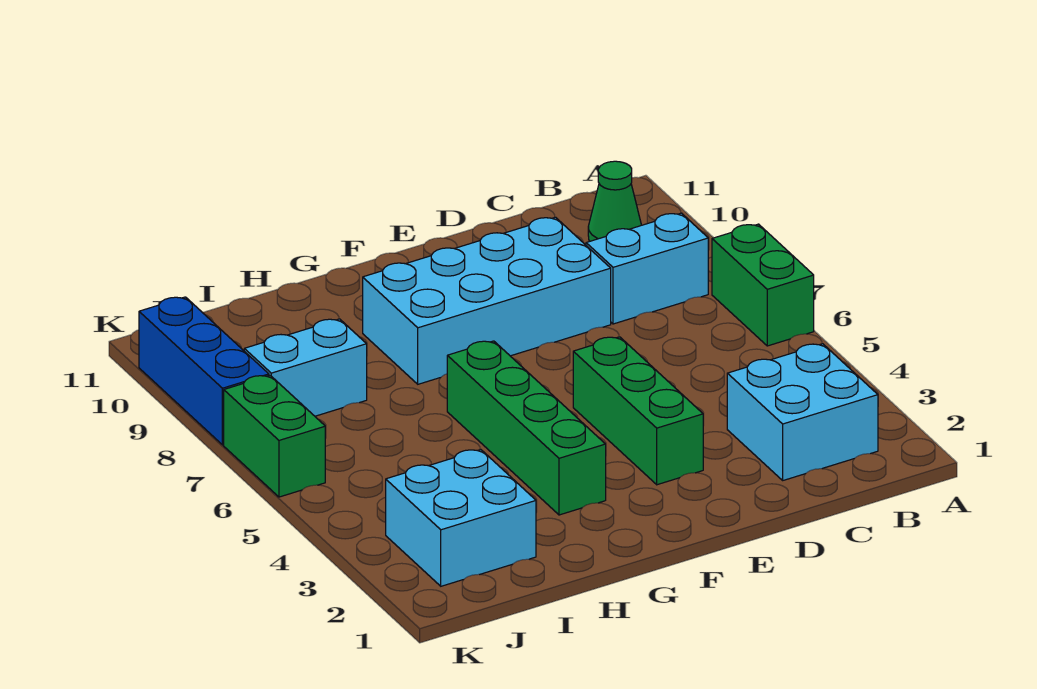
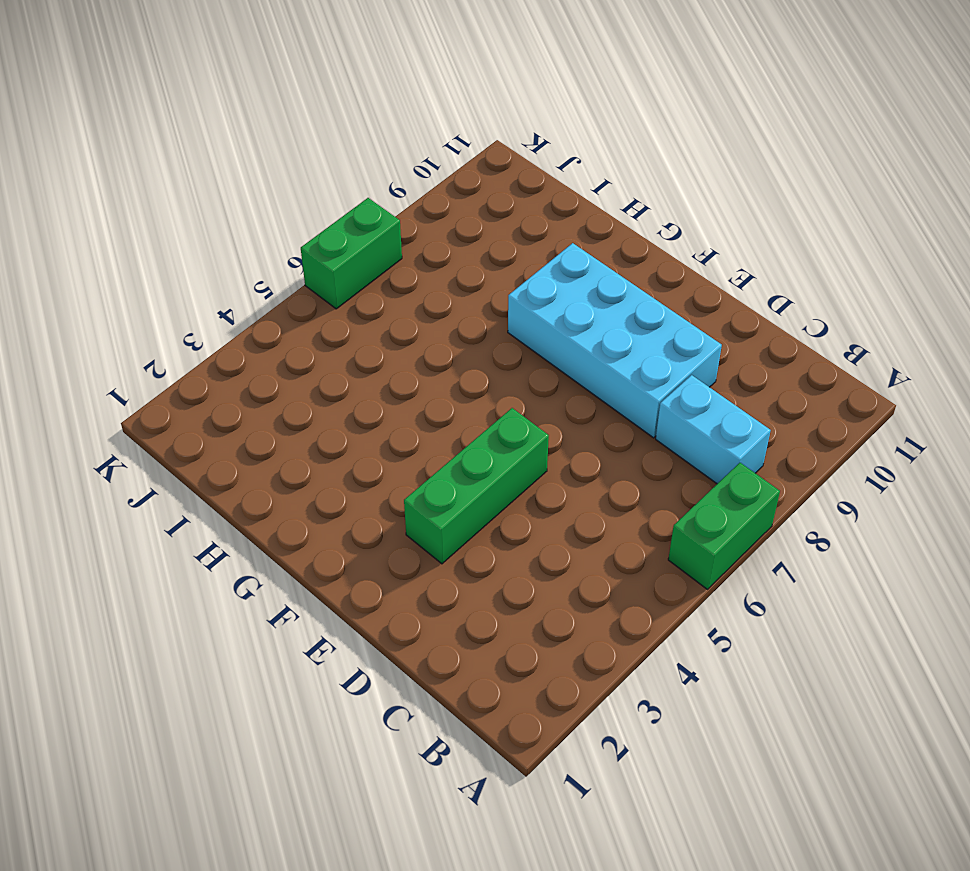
none -> cyan 2x2 brick [727,344,878,480]
none -> green 1x1 cone [588,161,641,241]

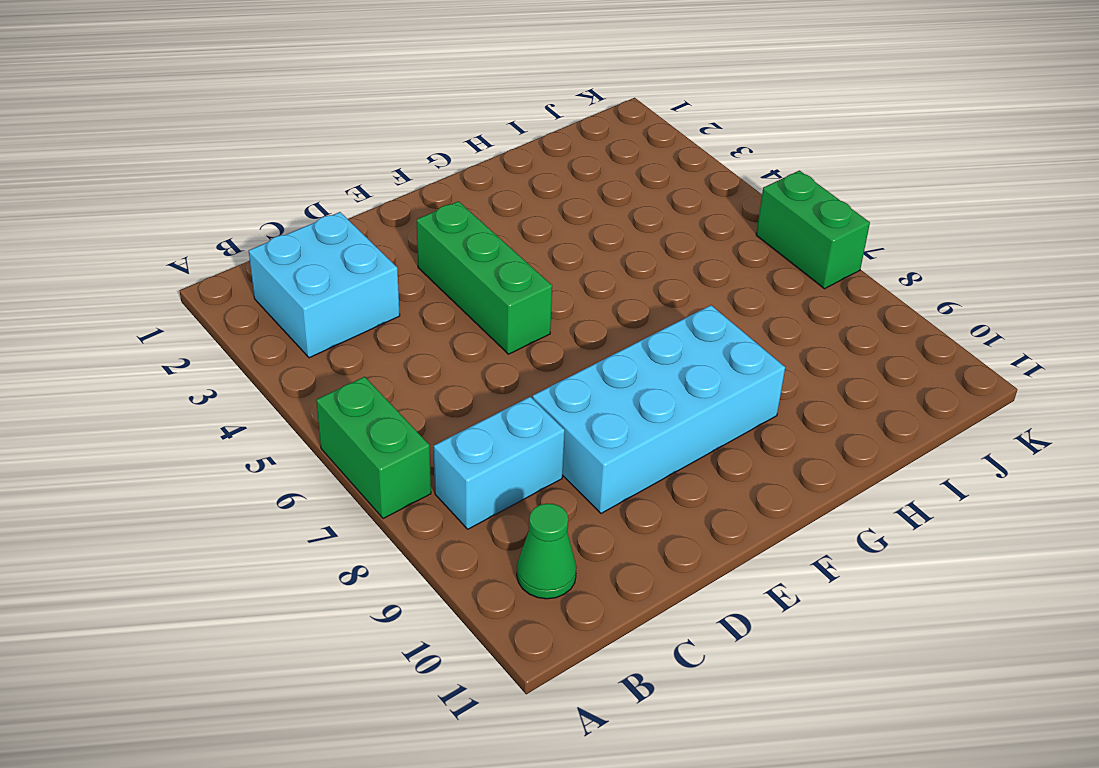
none -> green 1x4 brick [447,341,606,515]
none -> cyan 2x2 brick [386,450,536,586]

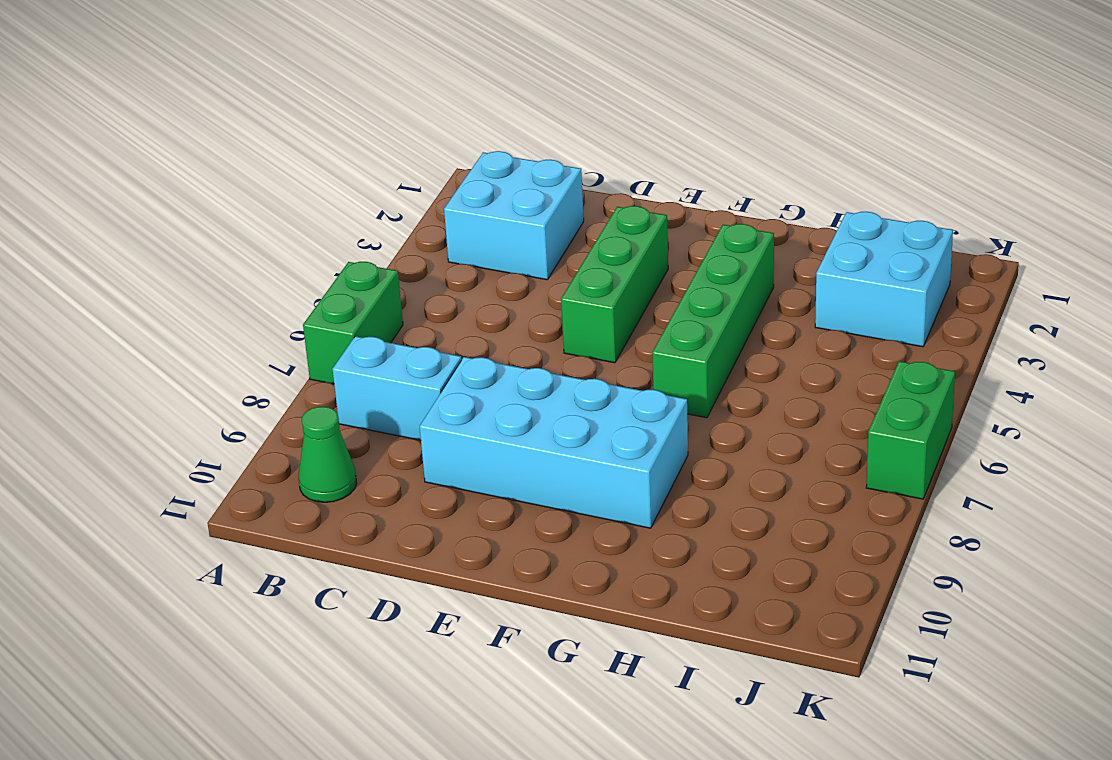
none -> cyan 1x2 brick [244,319,367,416]
none -> blue 1x3 brick [139,297,269,445]

